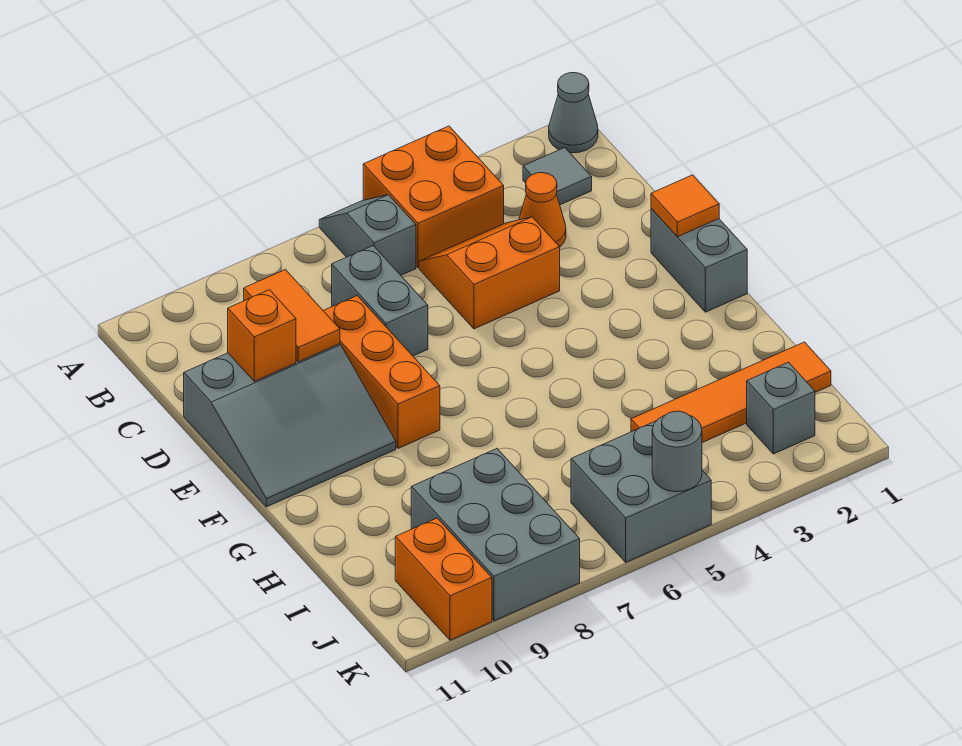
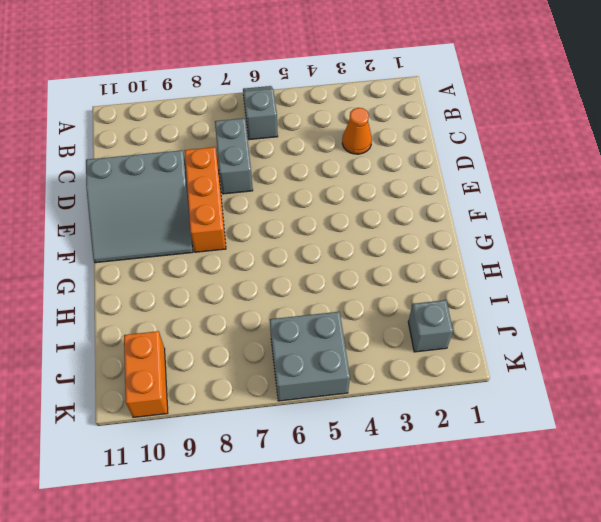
none -> grey 1x1 cone [549,73,598,153]
none -> orange 2x2 brick [363,126,504,268]
none -> grey 1x1 tile [523,148,592,205]

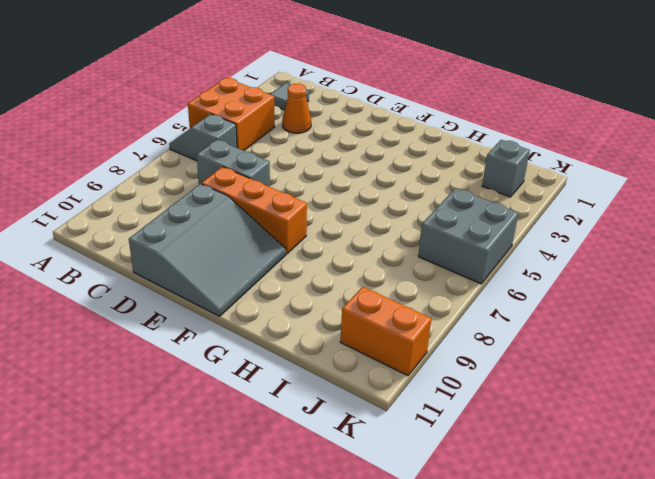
none -> grey 1x1 cone [549,73,598,153]
none -> orange 2x2 slope [419,217,560,329]
none -> grey 1x2 brick [651,209,747,312]

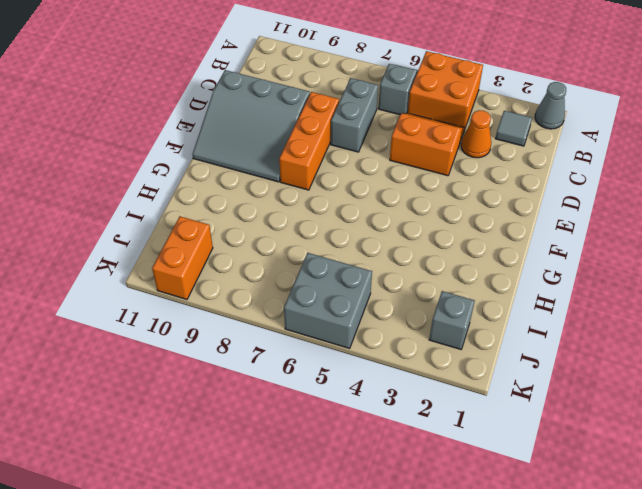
none -> grey 1x2 brick [651,209,747,312]
none -> orange 1x4 tile [631,342,831,443]
none -> grey 2x3 brick [411,449,580,621]

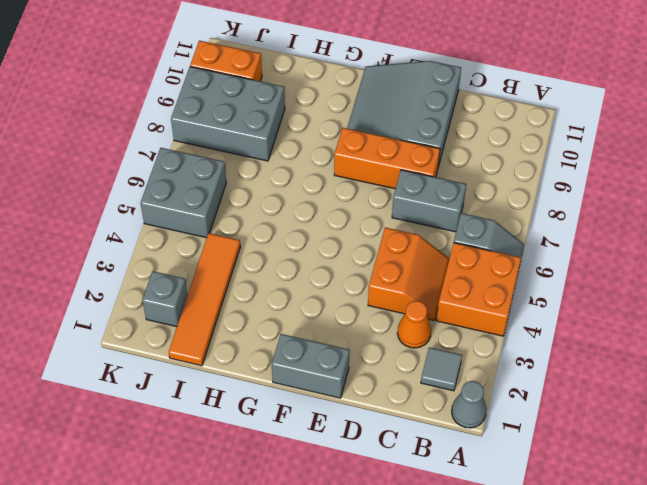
none -> orange 1x2 tile [244,270,340,362]
none -> orange 1x1 brick [228,290,296,381]
none -> orange 1x1 tile [651,175,719,237]

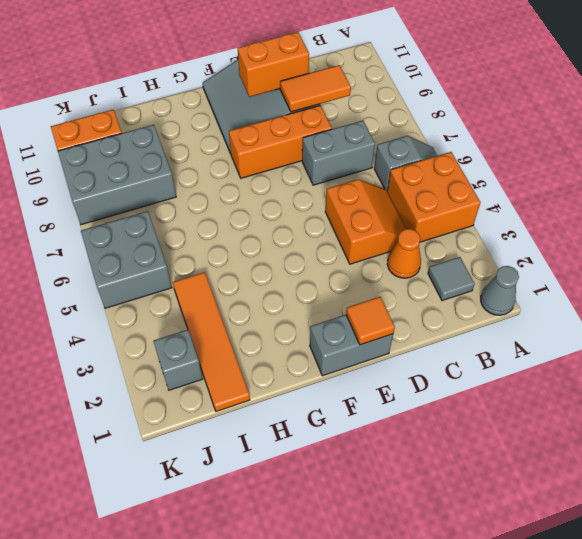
orange 1x2 brick [238,32,309,97] -> orange 1x1 brick [228,290,296,381]
none -> grey 1x1 round brick [652,411,702,492]

